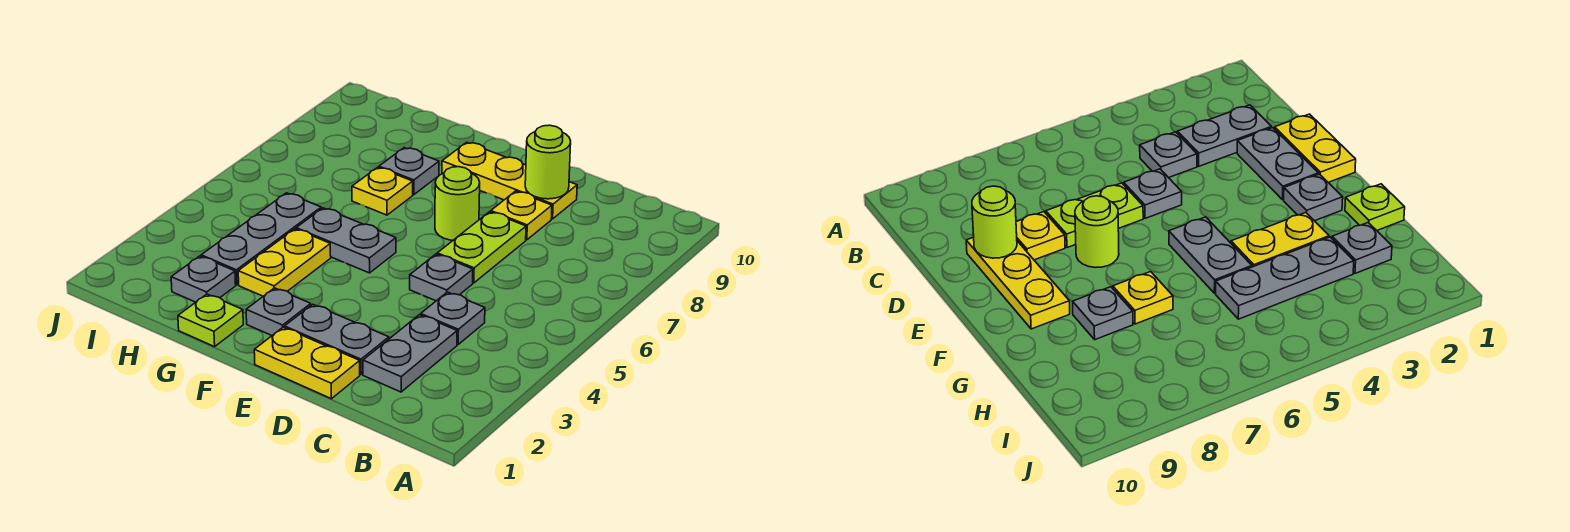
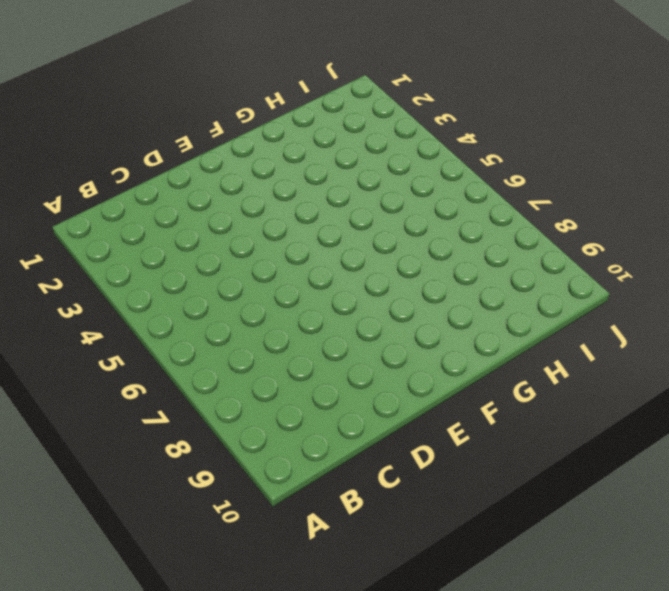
none -> grey 1x2 plate [363,315,457,392]
none -> grey 1x1 plate [421,292,485,344]
none -> yellow 1x2 plate [254,327,360,399]

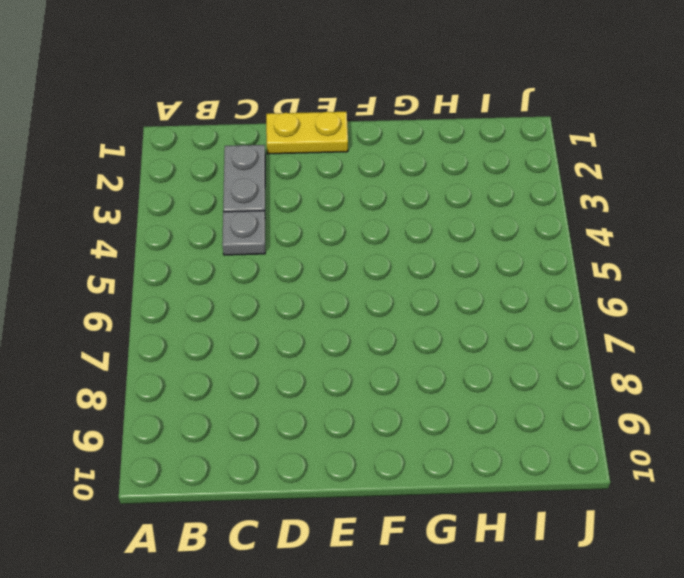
none -> grey 1x2 plate [285,304,389,374]
none -> grey 1x1 plate [410,254,473,301]
none -> lime 1x2 plate [437,212,526,283]

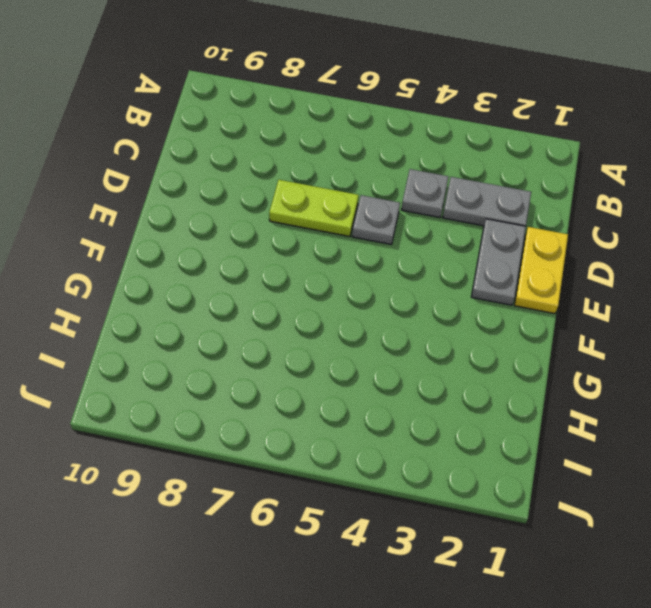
none -> yellow 1x1 plate [491,191,552,240]
none -> yellow 1x3 plate [442,142,577,219]
none -> lime 1x1 round brick [435,167,480,240]

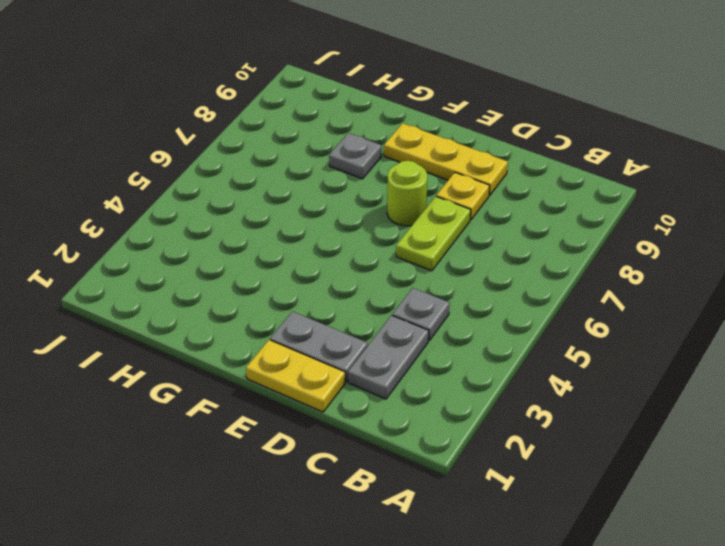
none -> grey 1x1 plate [410,254,473,301]
none -> grey 1x1 plate [246,288,311,335]
none -> grey 1x2 plate [296,208,396,273]

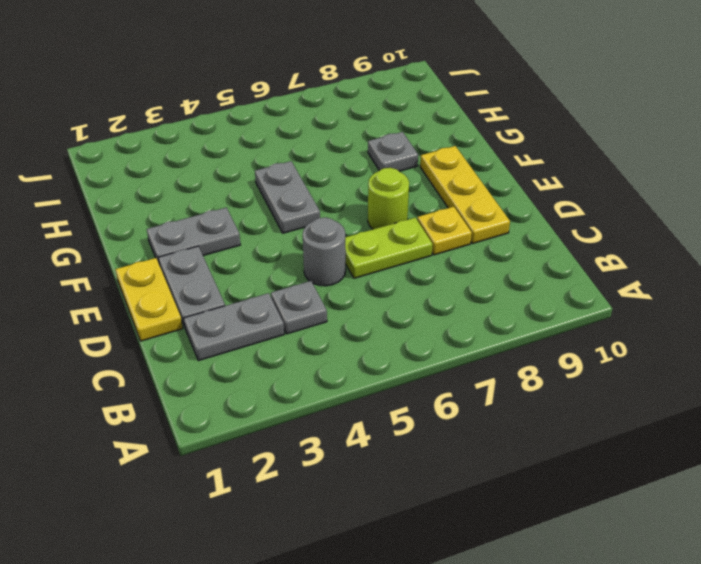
grey 1x1 round brick [303,217,346,286] -> grey 1x1 plate [410,254,473,301]
grey 1x2 plate [147,208,240,265] -> grey 1x1 plate [246,288,311,335]
none -> lime 1x1 plate [178,294,243,347]
none -> yellow 1x2 plate [238,229,331,296]
none -> yellow 1x1 plate [352,167,413,215]

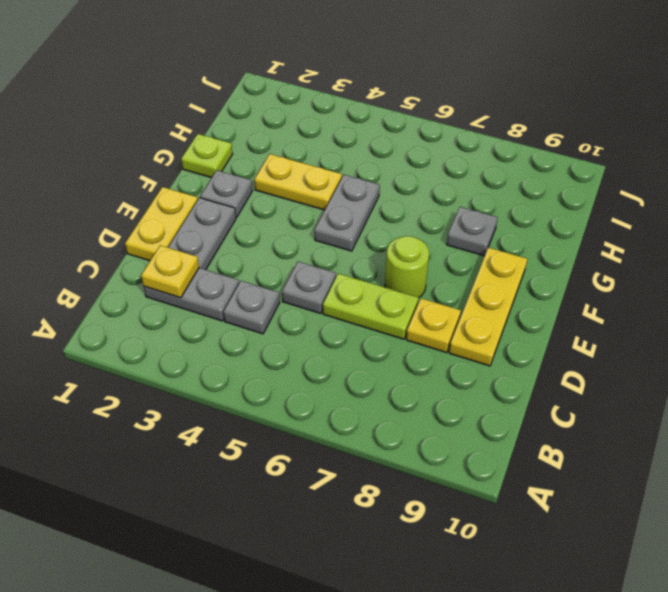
yellow 1x1 plate [141,245,199,298] -> yellow 1x1 plate moved to [352,167,413,215]
none -> grey 1x1 plate [171,256,236,302]
none -> grey 1x3 plate [201,193,321,285]
none -> lime 1x1 round brick [525,125,571,199]

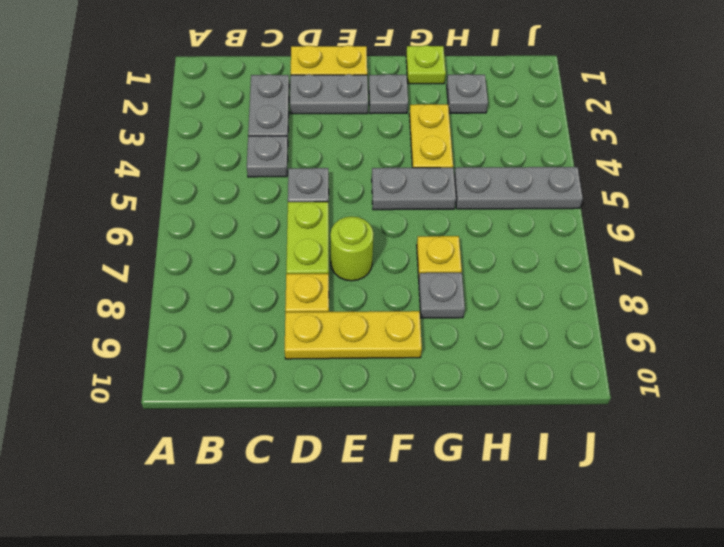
grey 1x3 plate [454,167,583,209] -> grey 1x3 plate turned to [201,193,321,285]
none -> lime 1x1 round brick [525,125,571,199]

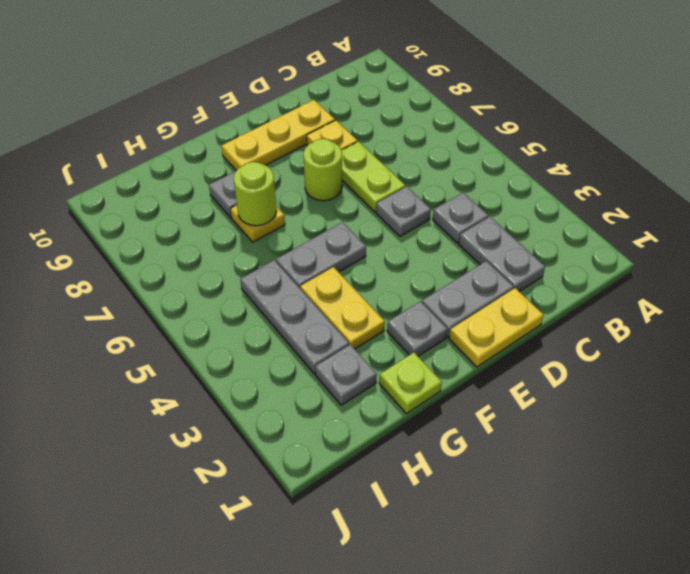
lime 1x1 round brick [233,162,277,226] -> lime 1x1 round brick moved to [525,125,571,199]

